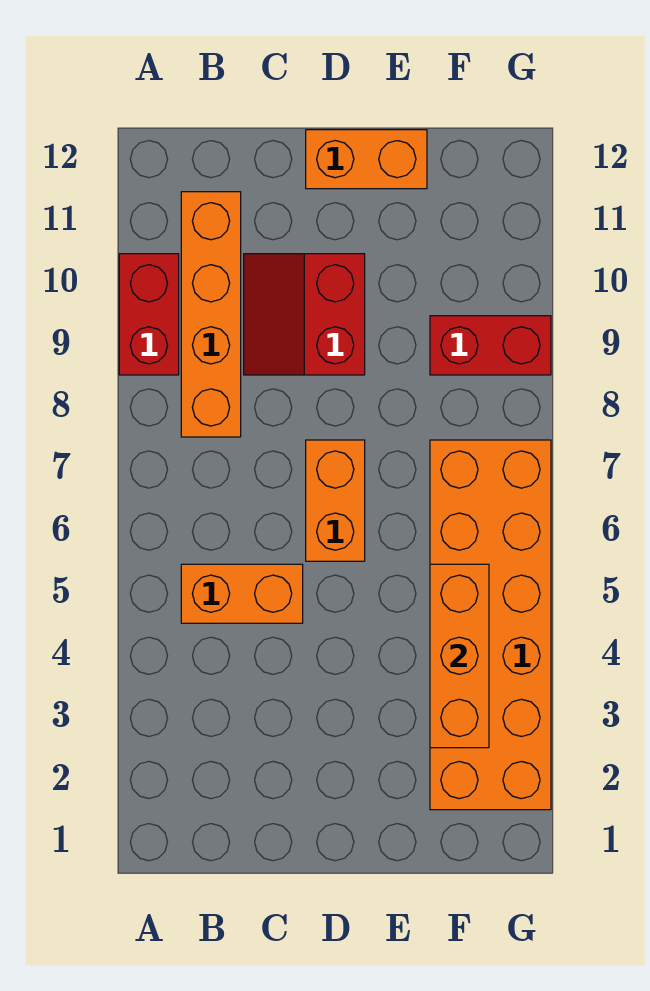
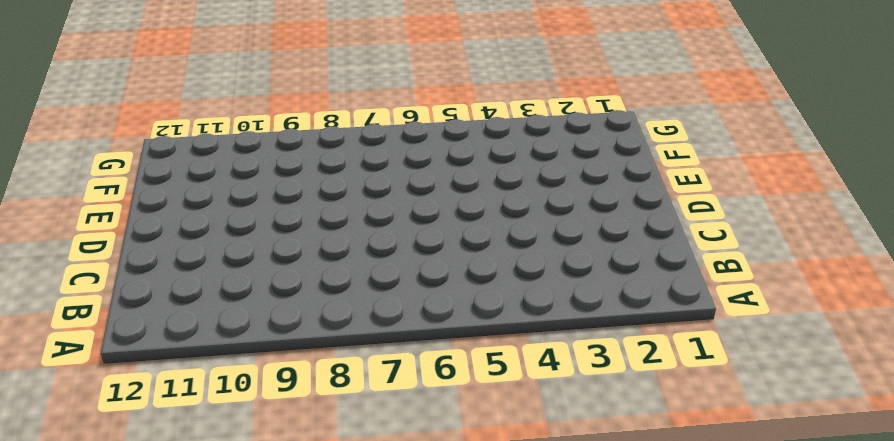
none -> red 1x2 brick [119,254,179,375]
none -> orange 1x2 brick [181,564,303,623]

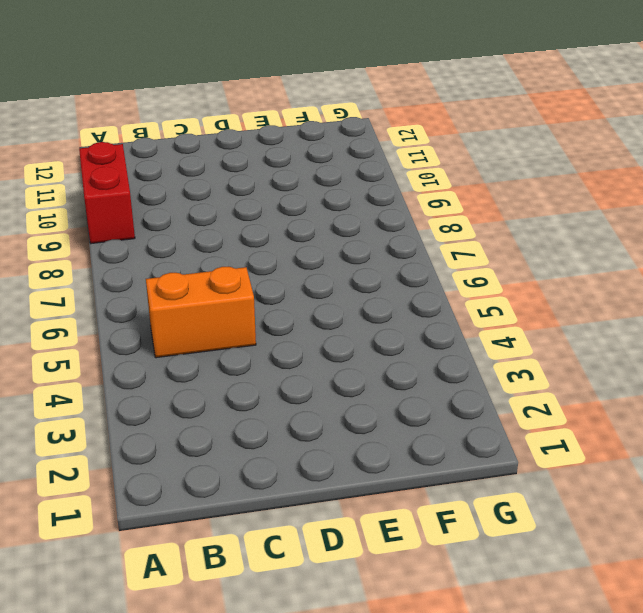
none -> orange 1x4 brick [181,192,241,437]
none -> red 2x2 slope [244,254,365,375]

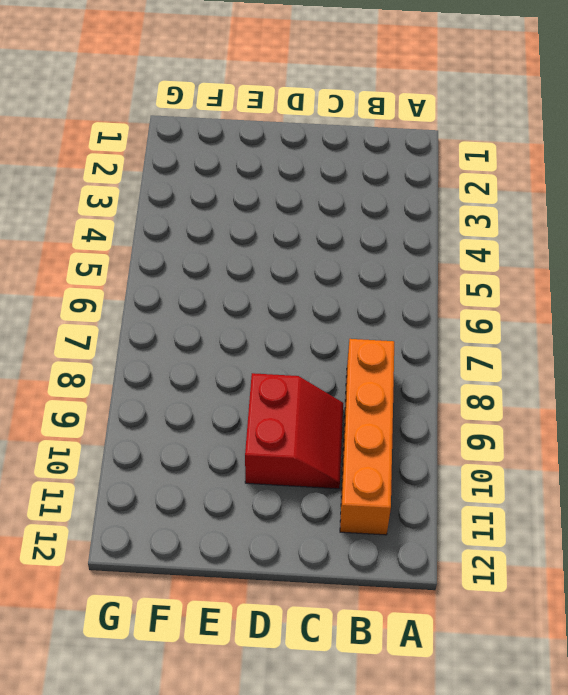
none -> red 1x2 brick [119,254,179,375]
none -> orange 1x2 brick [181,564,303,623]

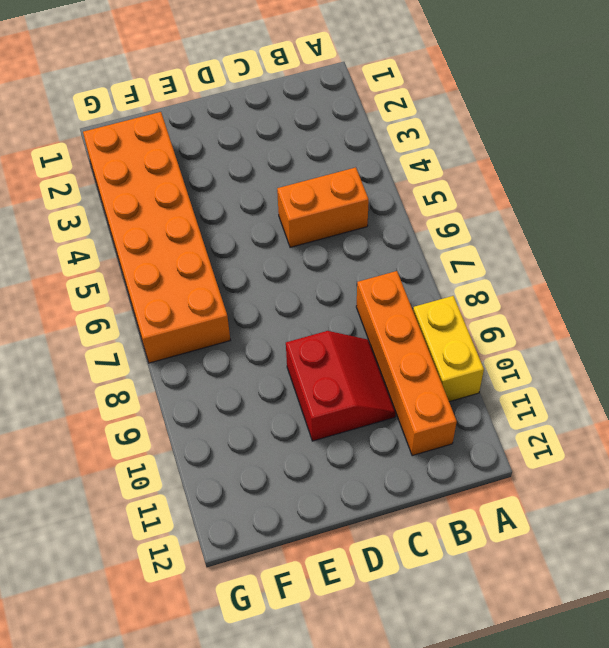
yellow 1x2 brick [413,296,484,402] -> red 1x2 brick [119,254,179,375]
none -> orange 1x2 brick [306,440,365,561]
none -> orange 1x2 brick [306,130,427,189]

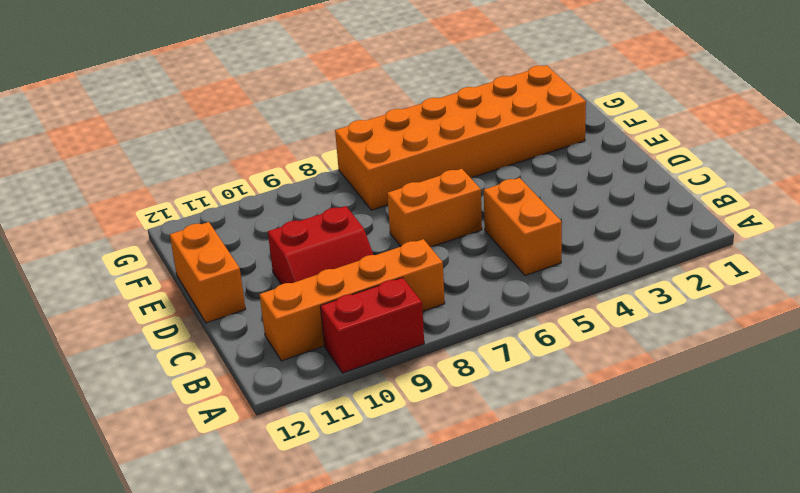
none -> red 1x2 brick [430,316,551,375]
none -> orange 1x3 brick [430,564,489,748]

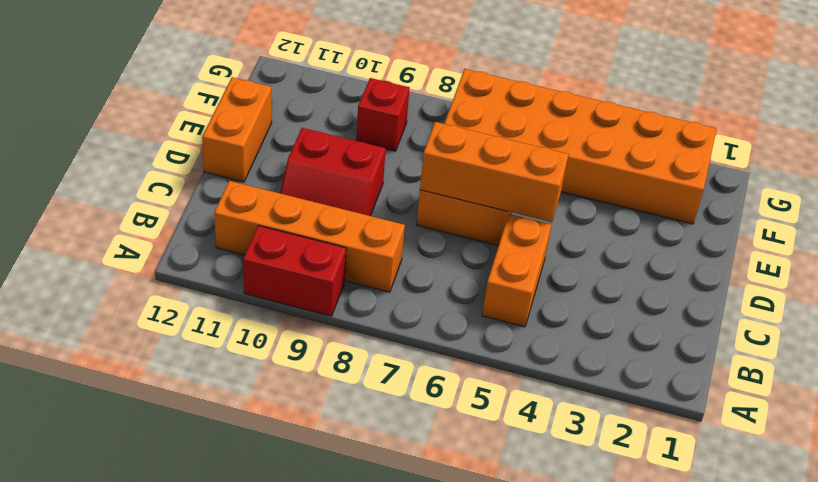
orange 1x3 brick [420,122,569,222] -> orange 1x3 brick moved to [430,564,489,748]
red 1x1 brick [356,78,410,151] -> red 1x2 brick [430,316,551,375]

